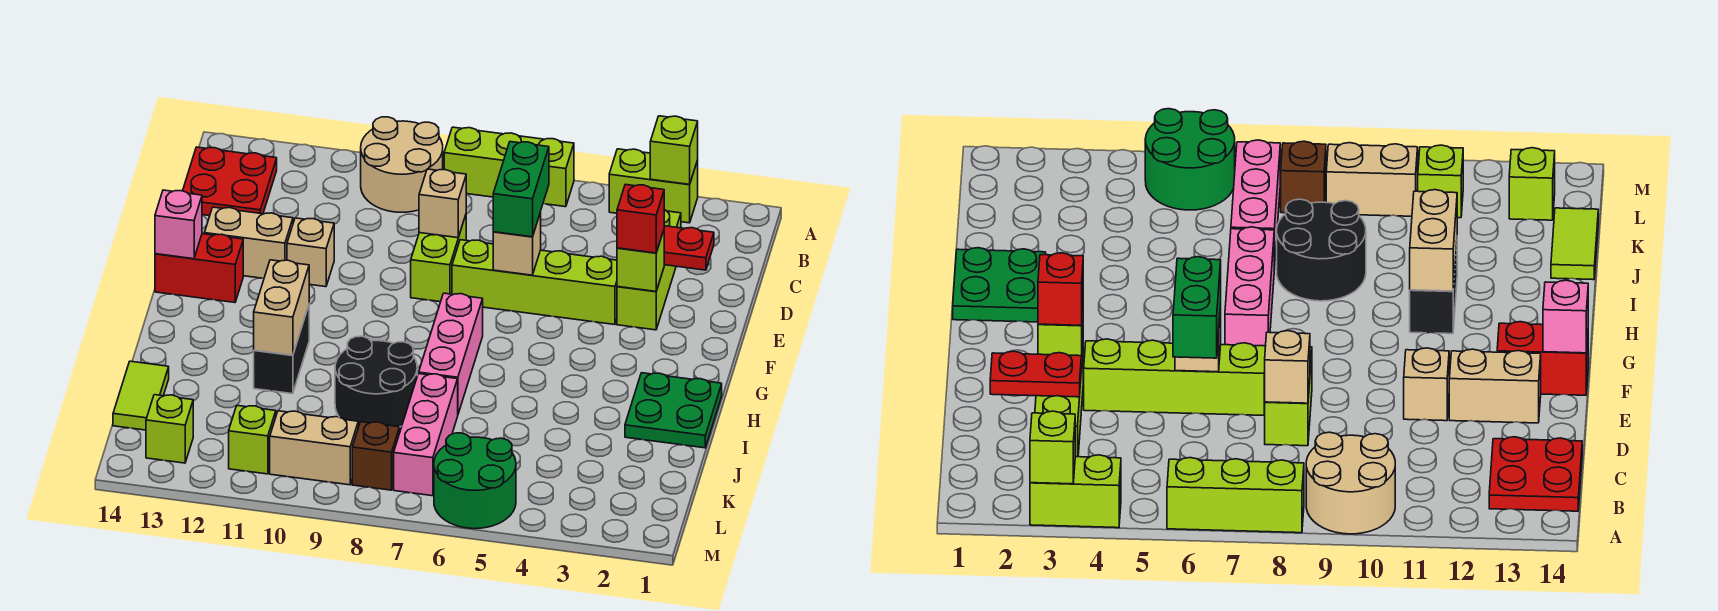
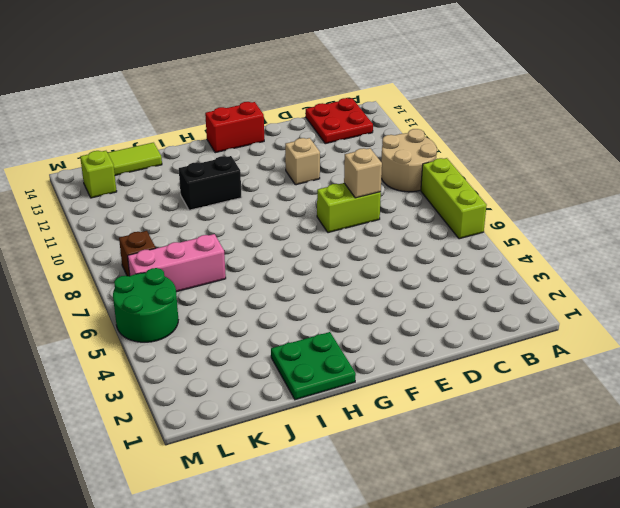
red 1x2 brick [205,102,264,153] -> red 1x2 brick turned to [155,234,243,303]
none -> lime 1x2 brick [609,149,698,223]
none -> lime 1x3 brick [617,210,681,330]
none -> lime 1x4 brick [452,240,617,325]
none -> tan 1x2 brick [204,207,293,278]

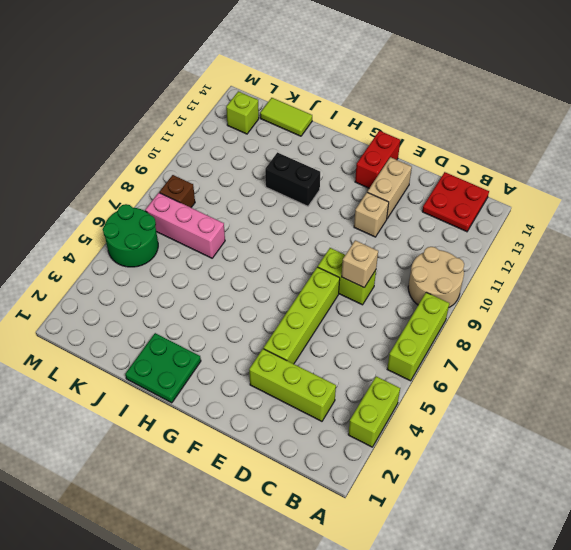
none -> pink 1x3 brick [419,293,483,414]
none -> black 2x2 round brick [335,336,417,427]
none -> tan 1x2 brick [270,411,358,485]
none -> lime 1x1 brick [229,405,276,474]

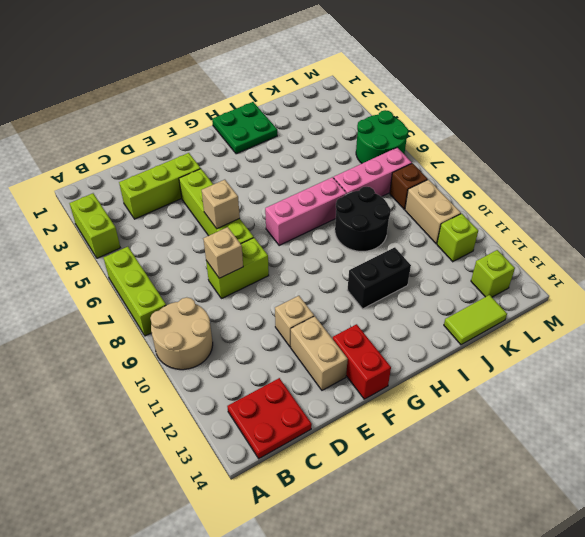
none -> lime 1x1 brick [650,116,698,184]
none -> red 1x2 plate [664,226,714,270]
none -> lime 1x1 brick [617,230,664,291]
none -> pink 1x1 brick [155,190,202,259]

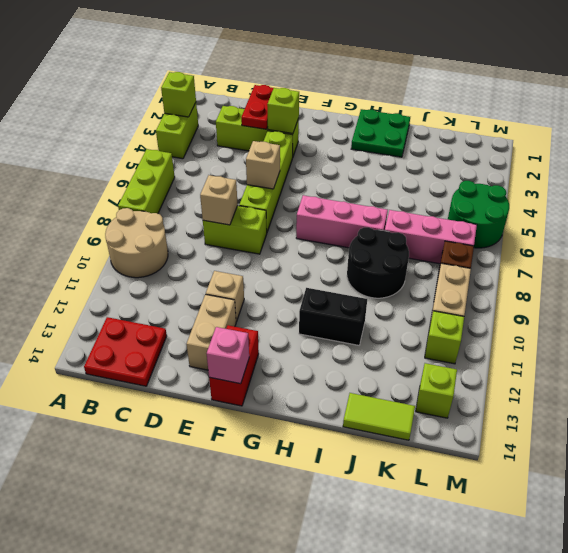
none -> tan 1x2 brick [254,260,309,355]
none -> green 1x2 brick [493,142,549,237]
none -> red 1x1 brick [617,185,664,253]

